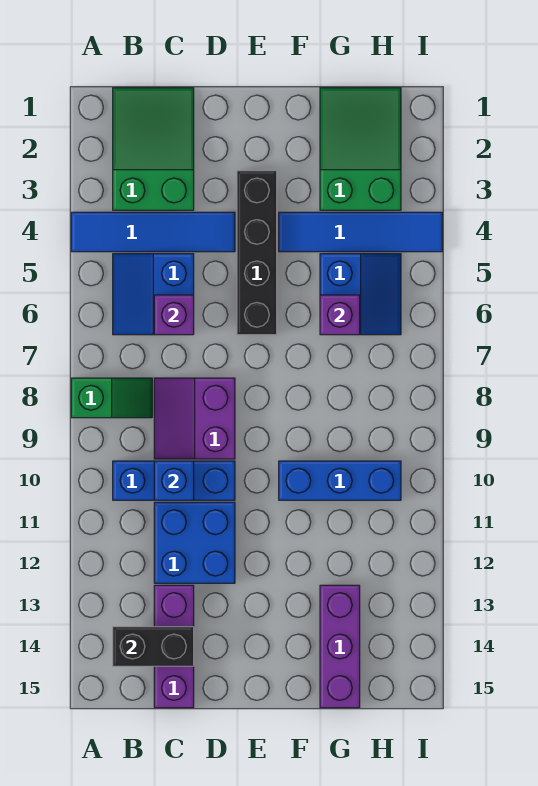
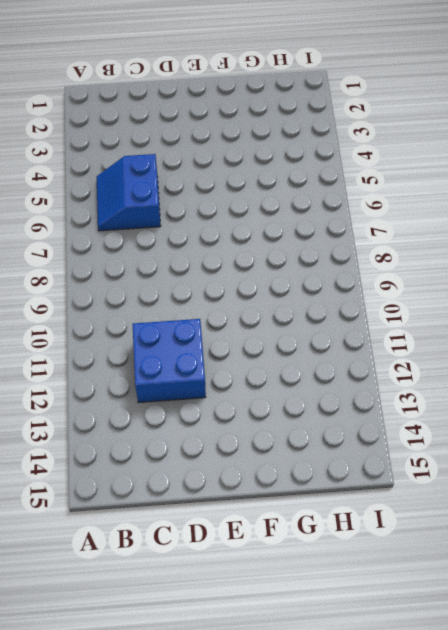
none -> blue 1x4 tile [71,212,235,252]
none -> green 1x2 slope [71,378,152,418]
none -> green 2x3 slope [113,88,194,210]

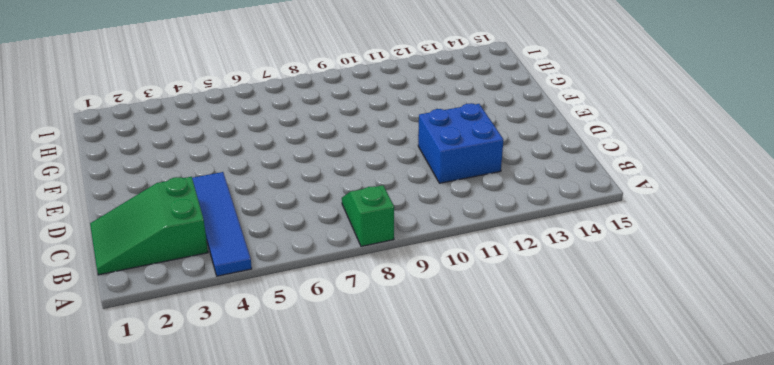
none -> blue 2x2 slope [113,254,194,335]
none -> blue 1x3 brick [113,461,235,500]
none -> purple 2x2 slope [154,378,235,459]

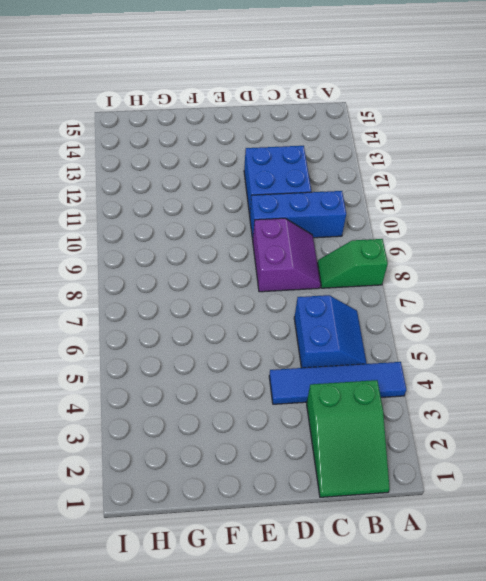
none -> purple 1x3 brick [154,585,194,708]
none -> black 1x4 brick [237,171,277,335]
none -> blue 1x4 tile [279,212,442,252]

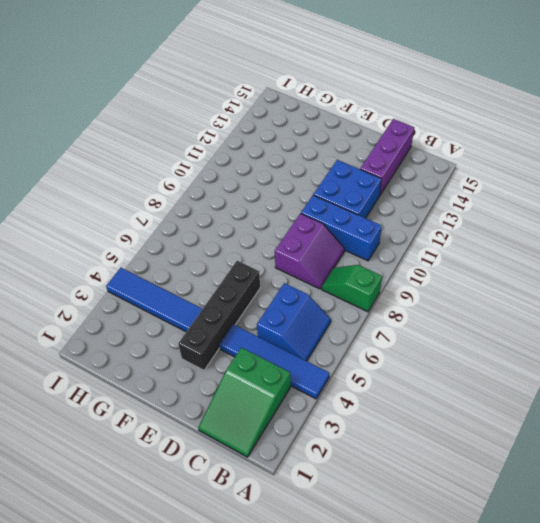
none -> blue 1x3 brick [279,461,401,500]
none -> green 2x3 slope [320,88,401,210]
none -> blue 2x2 slope [320,254,401,335]

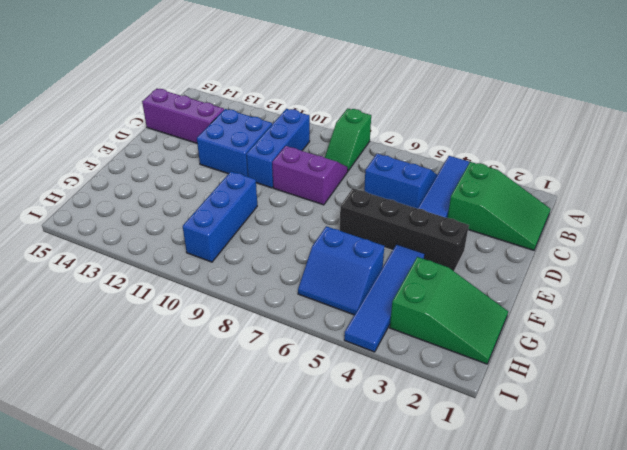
none -> purple 1x3 brick [320,585,360,708]
none -> black 1x2 brick [113,627,194,666]
none -> purple 1x1 brick [154,295,194,335]

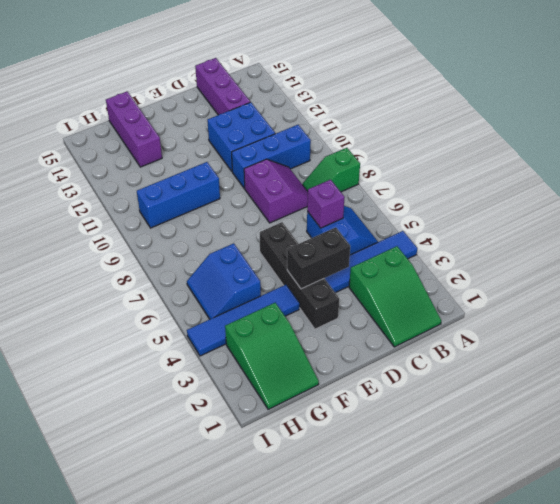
black 1x2 brick [287,227,350,289] -> black 1x2 brick moved to [113,627,194,666]
none -> blue 1x1 brick [154,461,194,500]
none -> purple 1x1 brick [320,295,360,335]

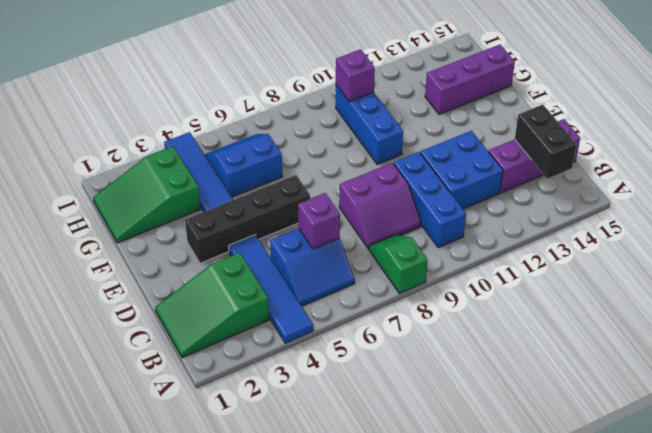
purple 1x1 brick [336,49,375,101] -> purple 1x1 brick moved to [320,295,360,335]
none -> blue 1x1 brick [154,461,194,500]

